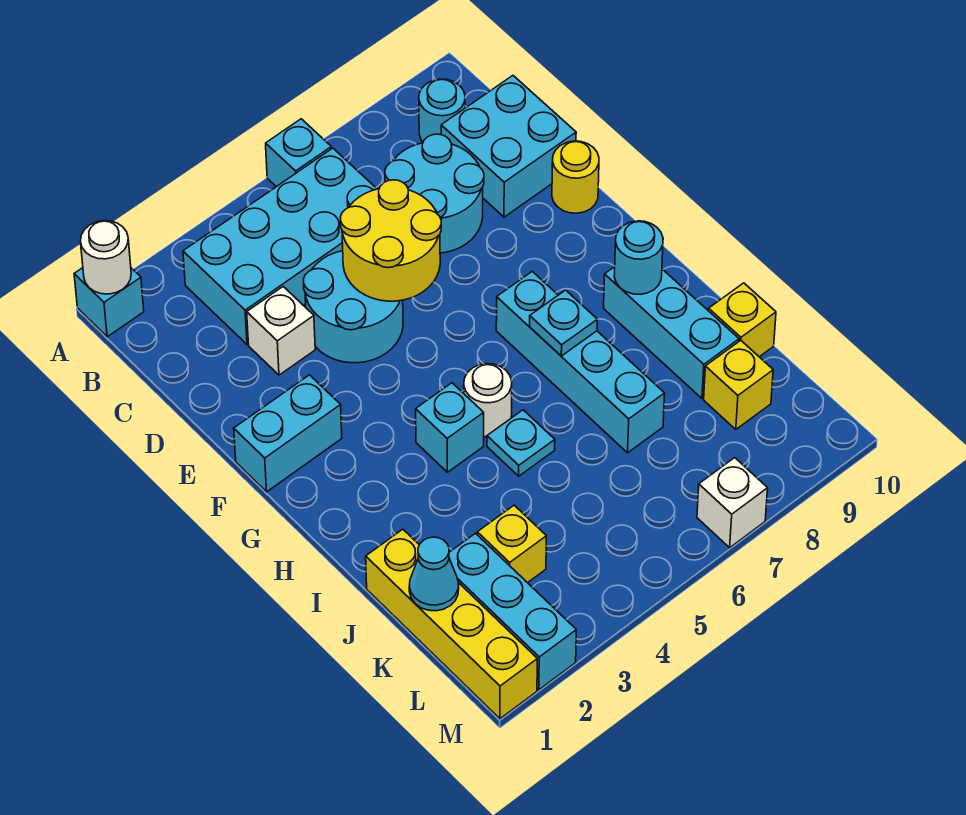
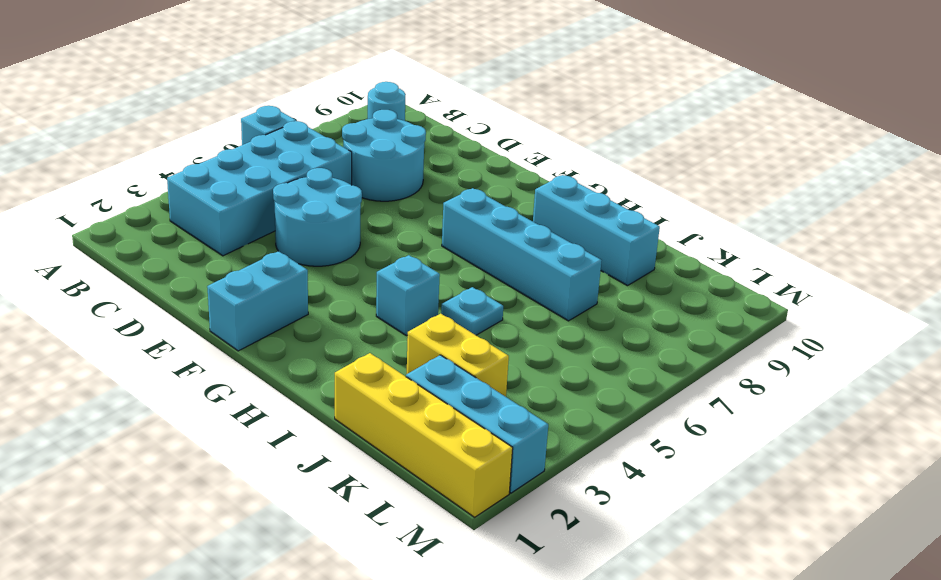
yellow 1x2 brick [407,314,509,397] -> yellow 1x1 brick [477,505,546,583]
none -> cyan 1x1 brick [74,268,144,337]
none -> cyan 2x2 brick [441,76,576,217]
none -> white 1x1 brick [247,287,315,375]

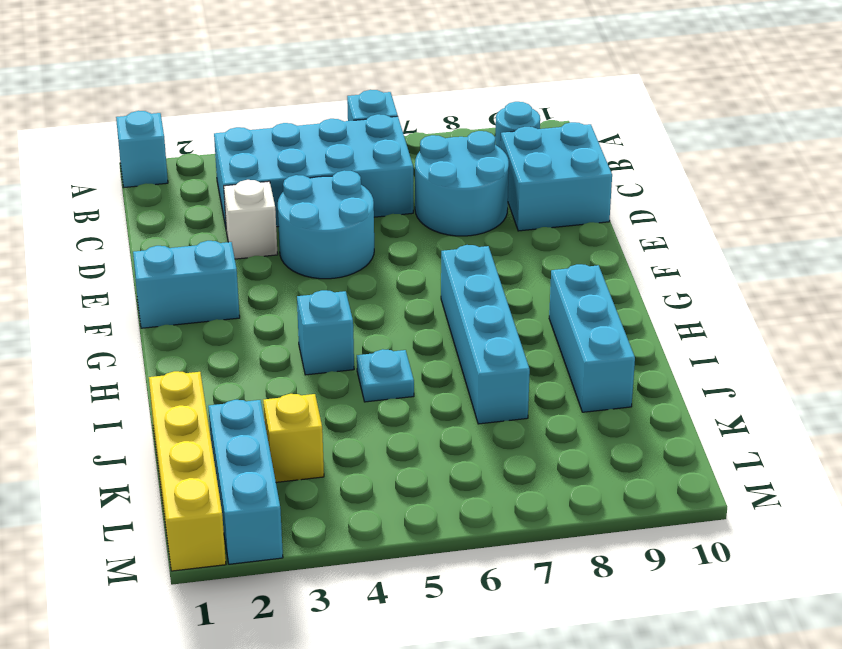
none -> yellow 1x1 round brick [552,141,599,213]
none -> white 1x1 round brick [464,364,512,437]
none -> yellow 1x1 brick [709,283,776,357]

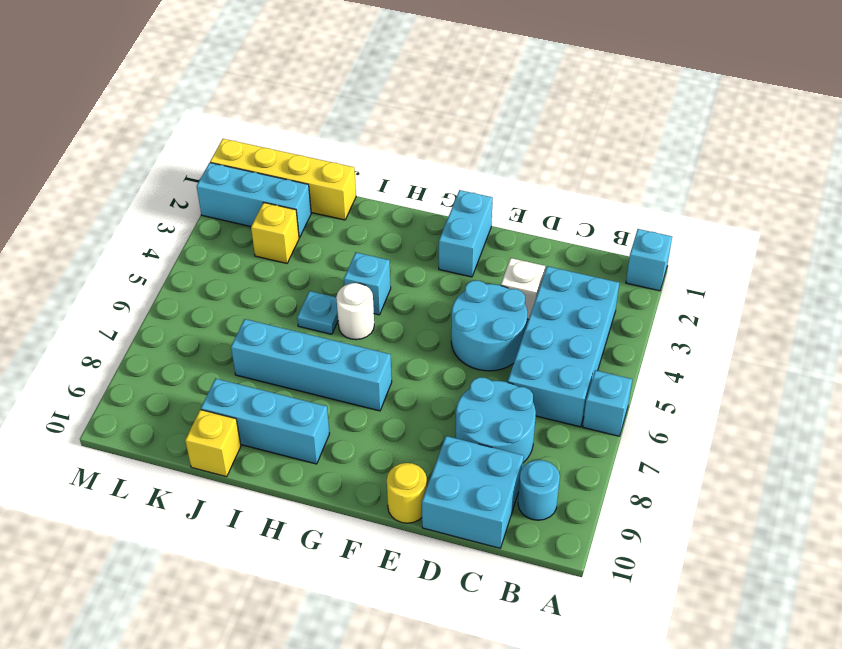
none -> yellow 1x1 brick [704,340,773,429]
none -> white 1x1 brick [697,458,768,548]
none -> white 1x1 round brick [80,221,131,294]

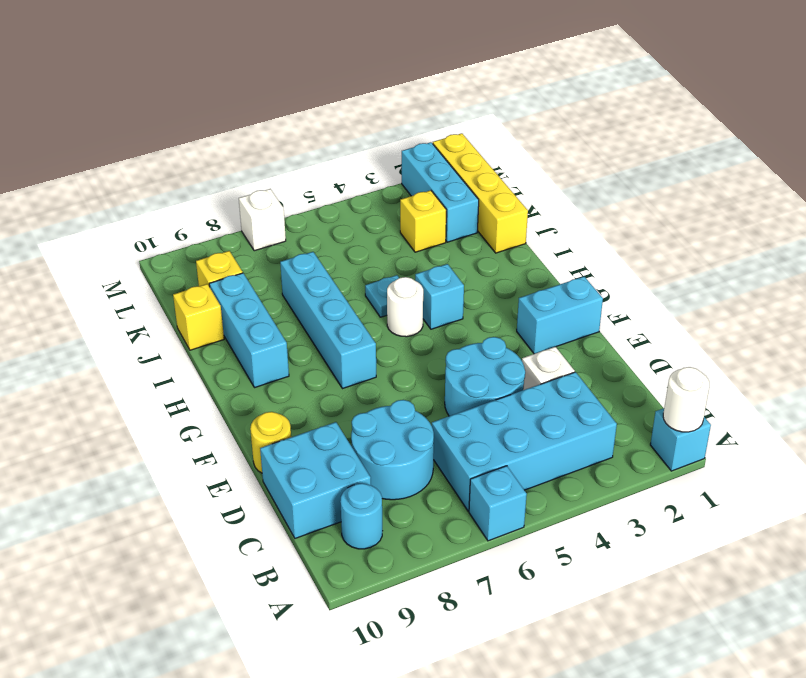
none -> yellow 2x2 round brick [341,180,441,301]
none -> cyan 1x1 plate [530,290,597,356]
none -> cyan 1x1 round brick [614,221,663,294]

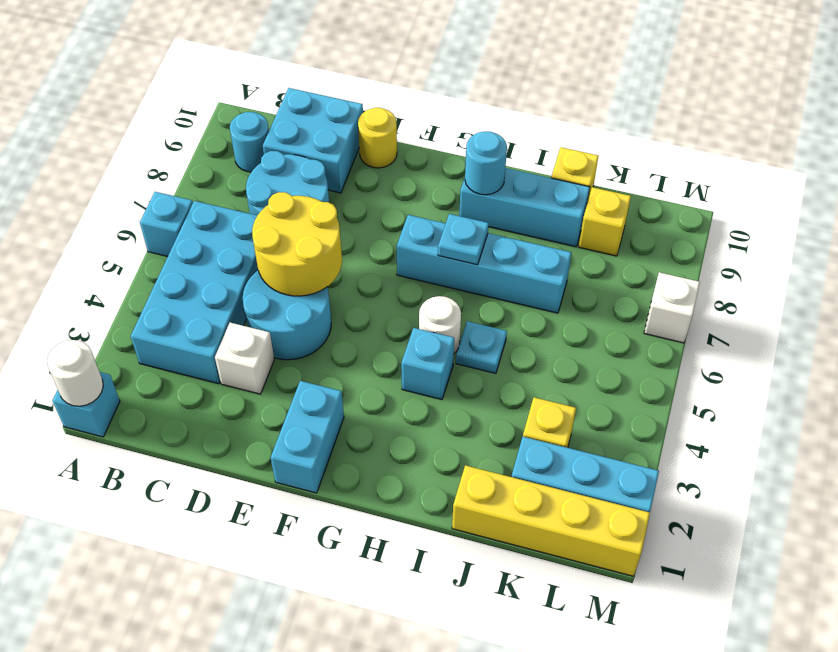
none -> cyan 1x1 cone [409,537,459,611]

